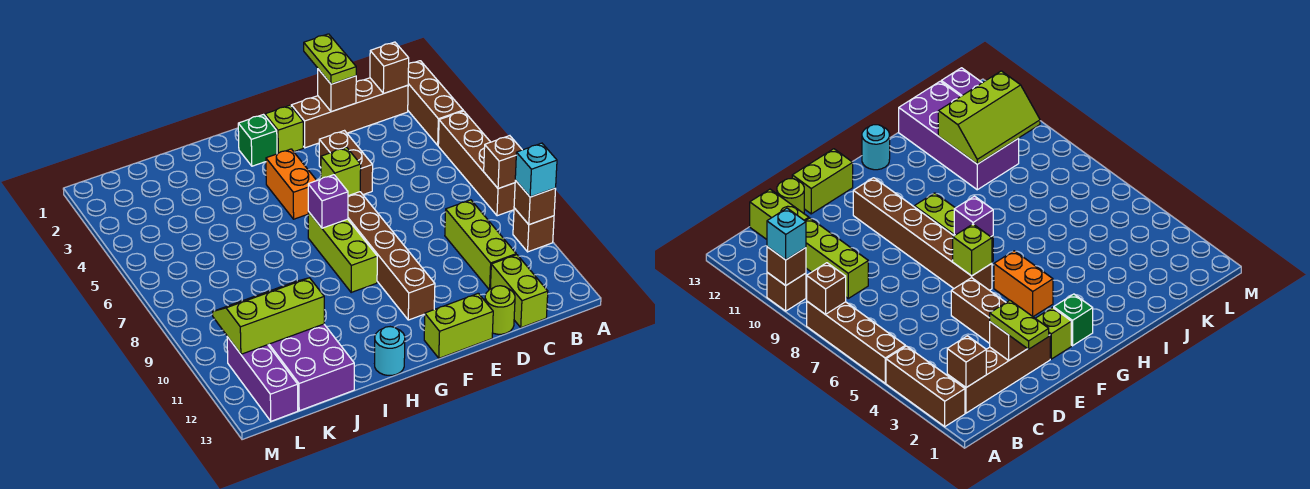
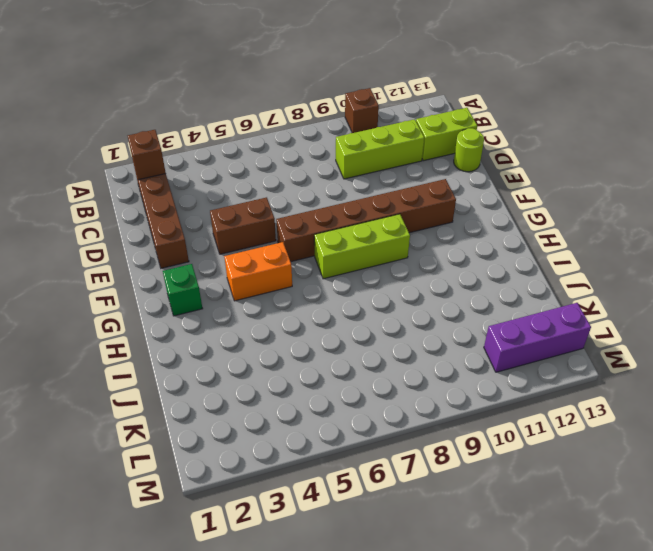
none -> brown 1x3 brick [408,61,463,145]
none -> brown 1x4 brick [438,111,515,216]
none -> lime 1x2 brick [424,293,493,358]

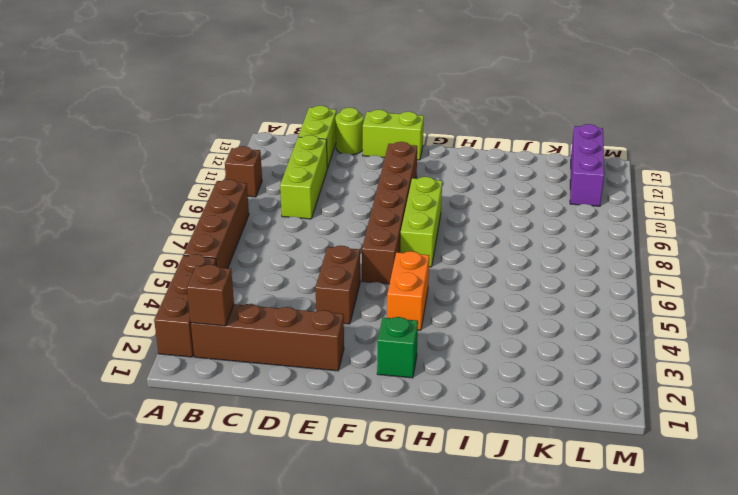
none -> lime 1x1 brick [265,105,303,154]
none -> cyan 1x1 round brick [375,327,405,375]
none -> purple 2x4 brick [268,324,354,411]

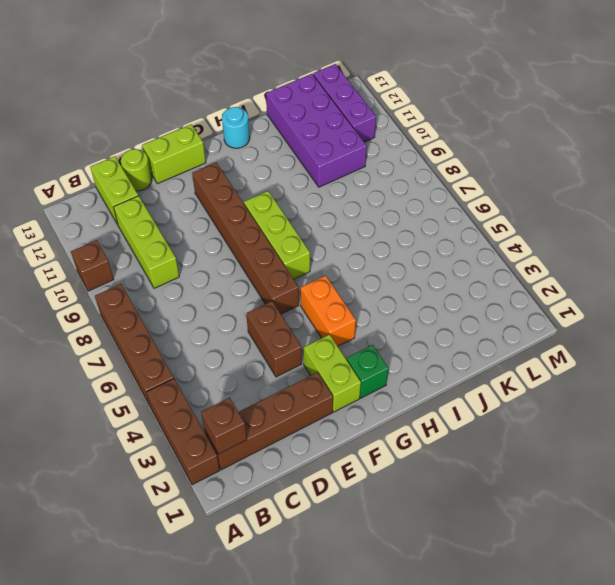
lime 1x2 brick [304,335,361,412] -> lime 1x1 brick [265,105,303,154]
none -> brown 1x1 brick [484,136,522,189]
none -> brown 1x1 brick [514,180,556,225]
none -> brown 1x1 brick [318,69,356,112]

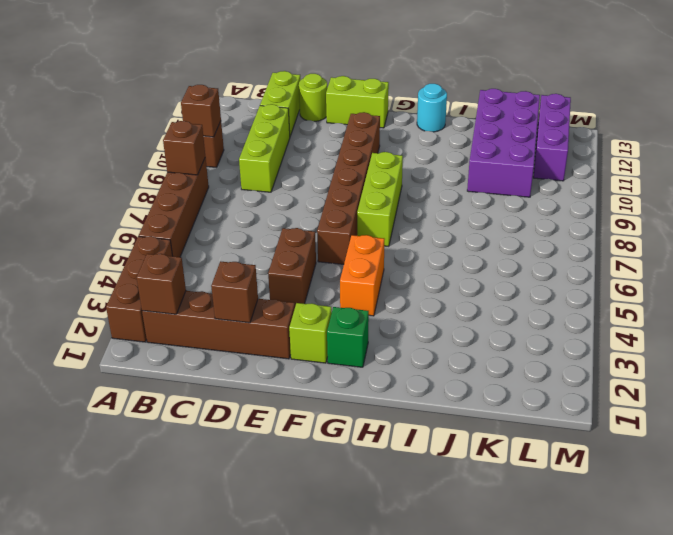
none -> lime 1x1 brick [321,147,361,196]
none -> purple 1x1 brick [308,175,348,228]
none -> lime 2x3 slope [213,278,324,354]

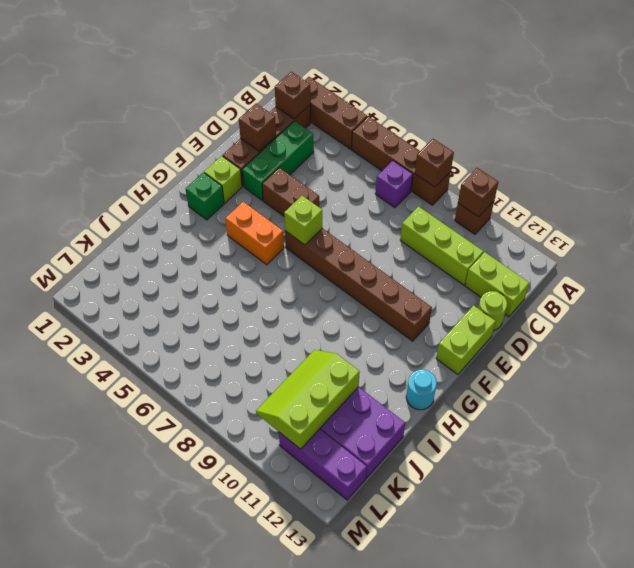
purple 1x1 brick [375,161,413,208] -> purple 1x1 brick moved to [308,175,348,228]
green 1x3 brick [242,121,313,201] -> none
none -> lime 1x3 brick [308,212,377,293]
none -> cyan 1x1 brick [515,143,557,197]
none -> lime 1x2 plate [304,34,356,84]

